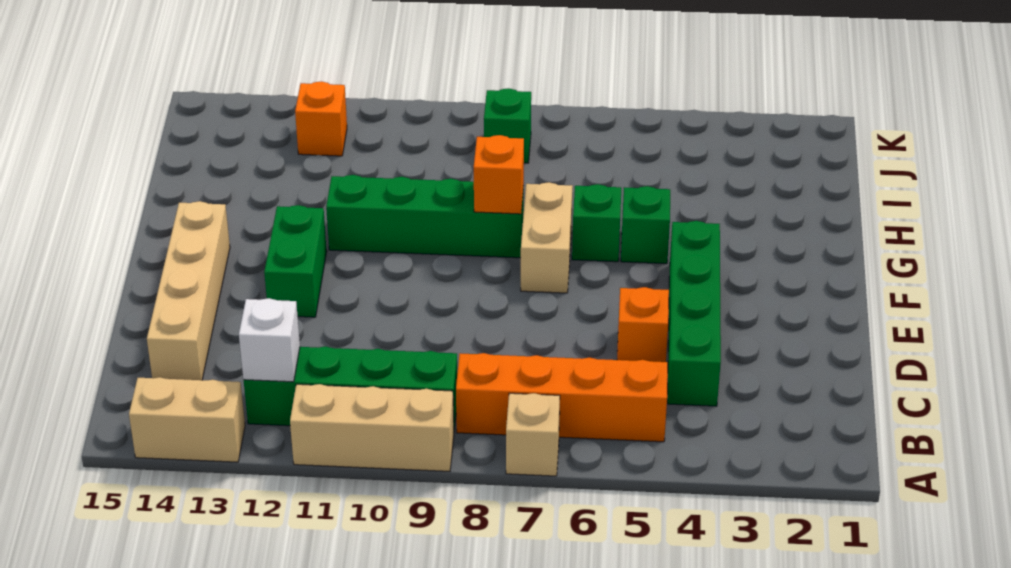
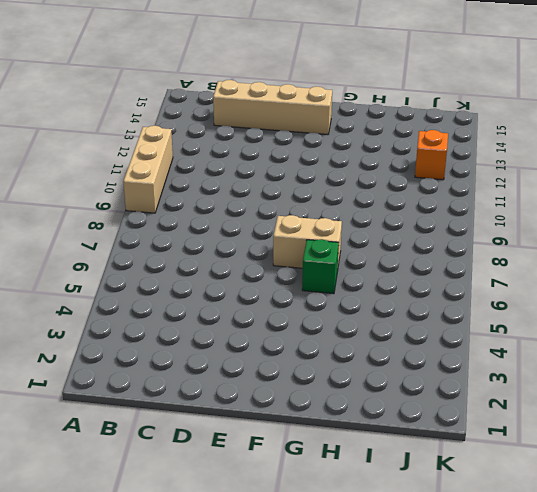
none -> tan 1x1 brick [506,393,560,476]
none -> tan 1x2 brick [129,377,245,462]
none -> orange 1x4 brick [456,353,668,442]

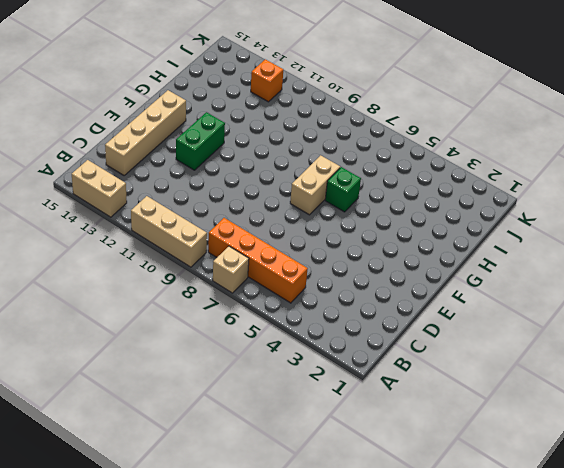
none -> green 1x4 brick [244,346,457,430]
none -> green 1x4 brick [668,221,721,406]
none -> orange 1x1 brick [617,287,669,362]

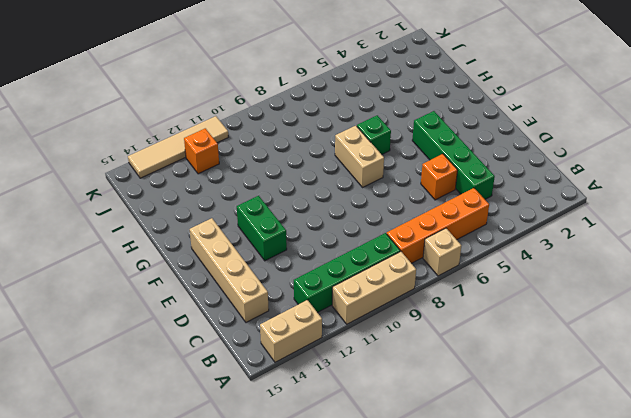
tan 1x4 tile [128,116,228,178] -> none
none -> green 1x1 brick [621,186,670,264]
none -> green 1x4 brick [326,175,524,258]
none -> green 1x1 brick [484,88,531,163]

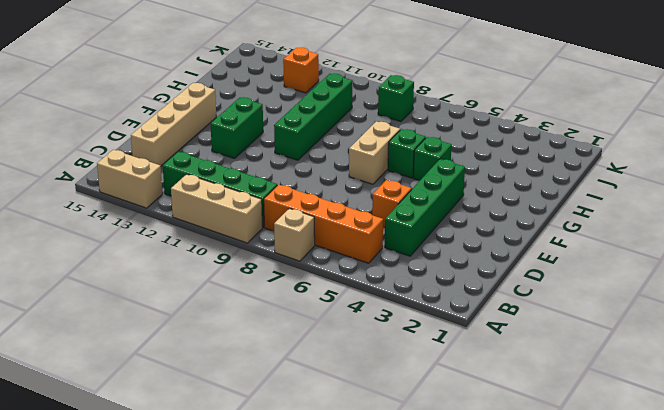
green 1x4 brick [274,74,353,160] -> green 1x4 brick turned to [326,175,524,258]
none -> white 1x1 brick [239,298,300,382]
none -> orange 1x1 brick [474,135,524,214]

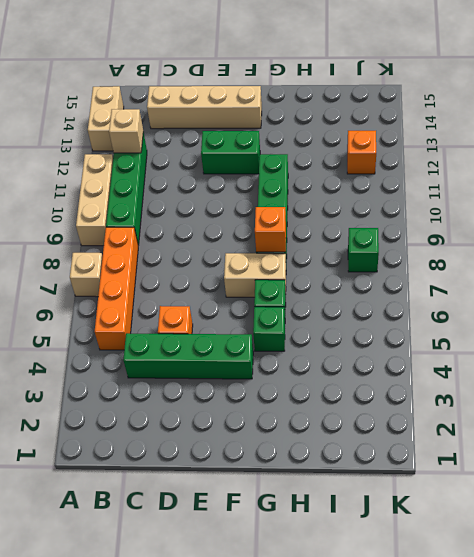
tan 1x1 brick [109,109,143,153] -> white 1x1 brick [239,298,300,382]

